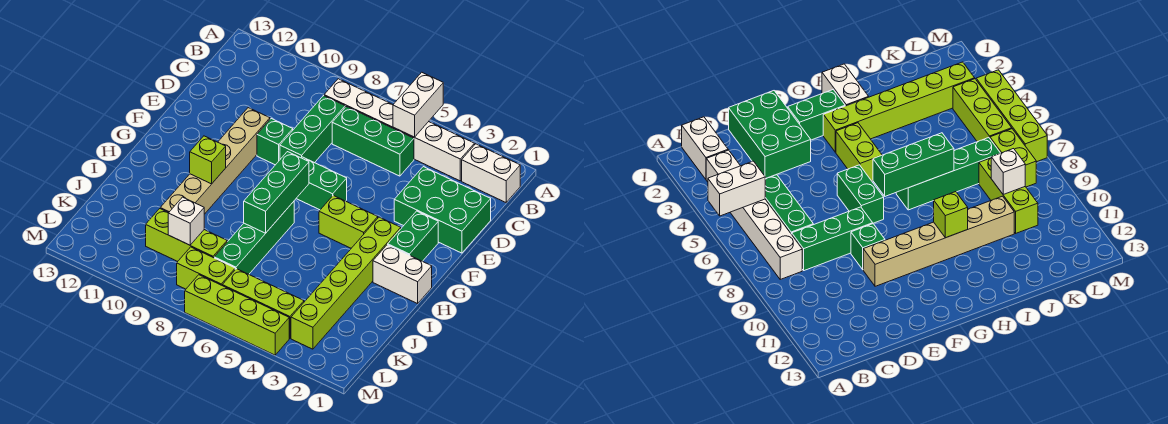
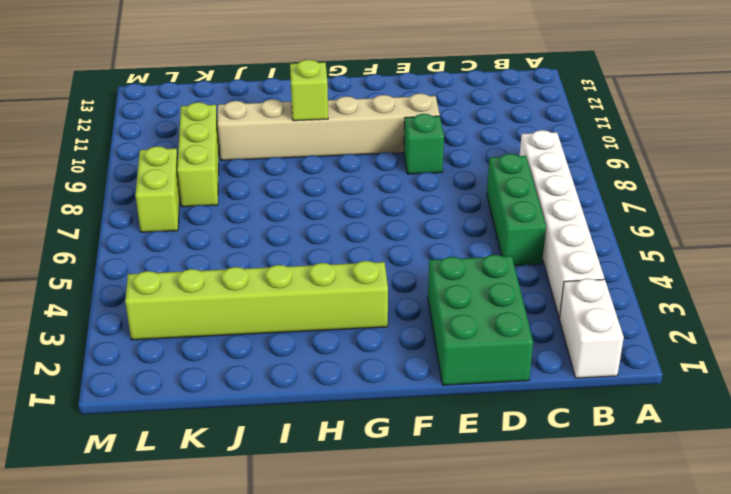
none -> green 1x3 brick [280,96,345,163]
none -> green 1x2 brick [388,211,438,261]
none -> green 1x2 brick [296,157,347,210]

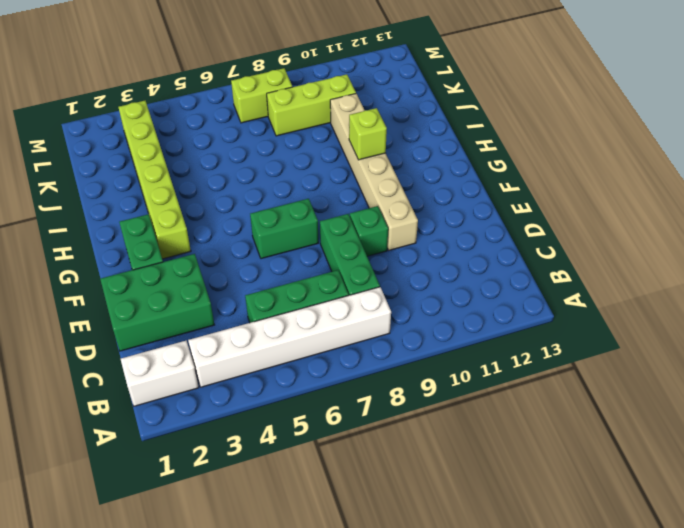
none -> lime 1x2 brick [319,195,378,248]
none -> white 1x2 brick [373,245,432,304]
none -> green 1x4 brick [214,202,294,274]

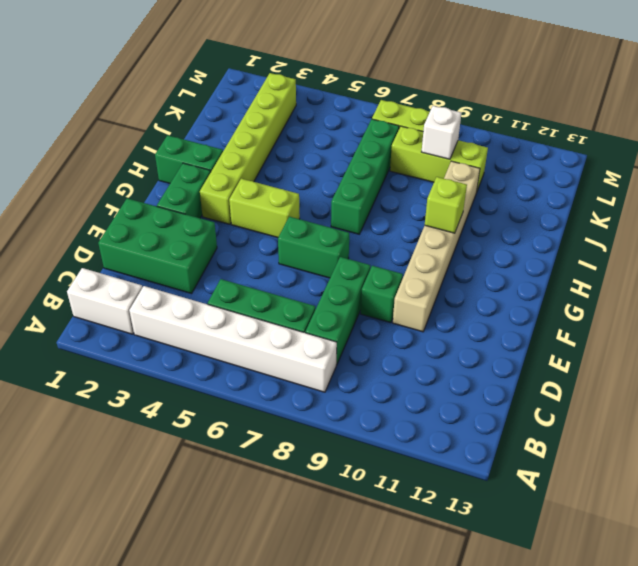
green 1x2 brick [155,135,223,183] -> white 1x2 brick [373,245,432,304]
none -> lime 1x3 brick [222,269,304,338]
none -> lime 1x4 brick [185,275,289,355]
none -> white 1x2 brick [393,72,443,137]

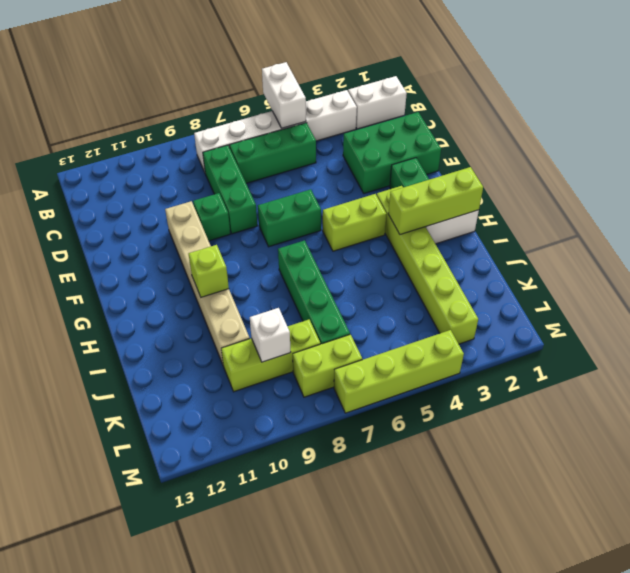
lime 1x3 brick [388,167,483,234] -> lime 1x3 brick moved to [222,269,304,338]
none -> green 1x3 brick [244,152,309,233]

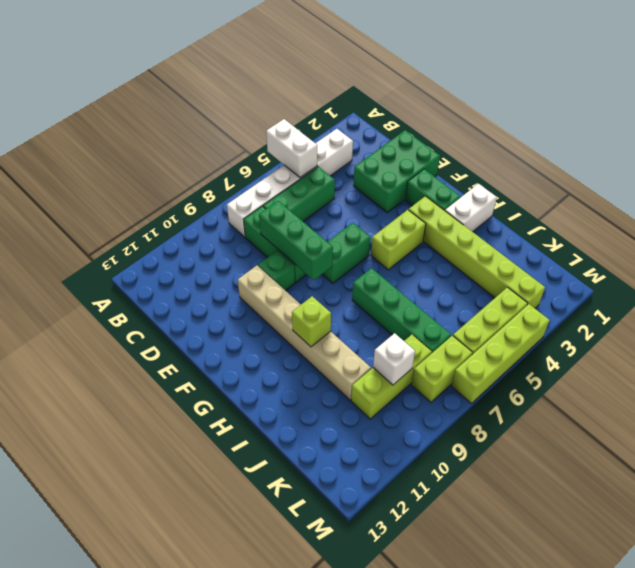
green 1x3 brick [259,201,333,280] -> green 1x3 brick moved to [244,152,309,233]
none -> white 1x2 brick [462,144,520,202]

